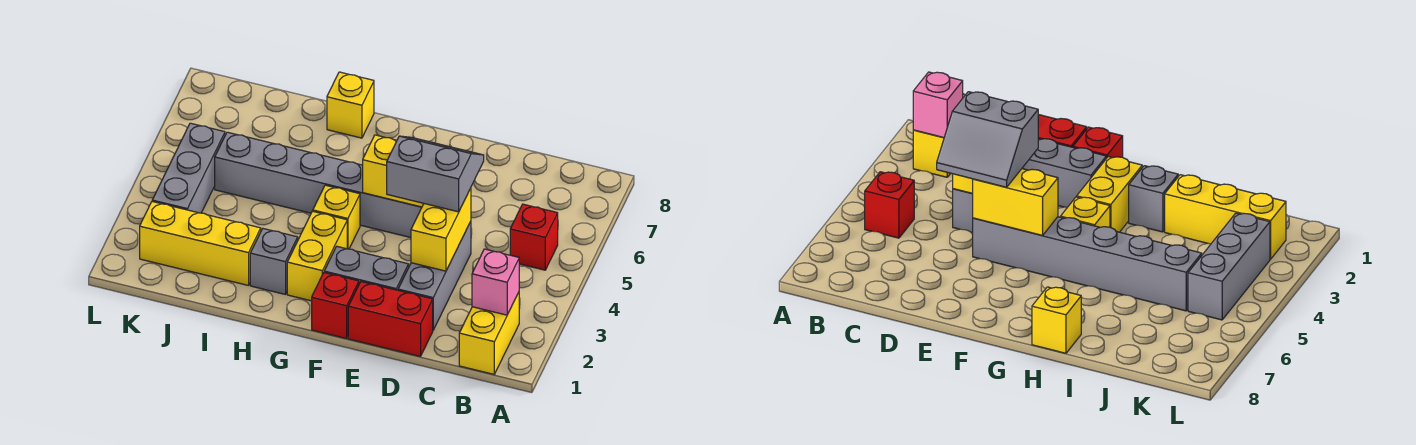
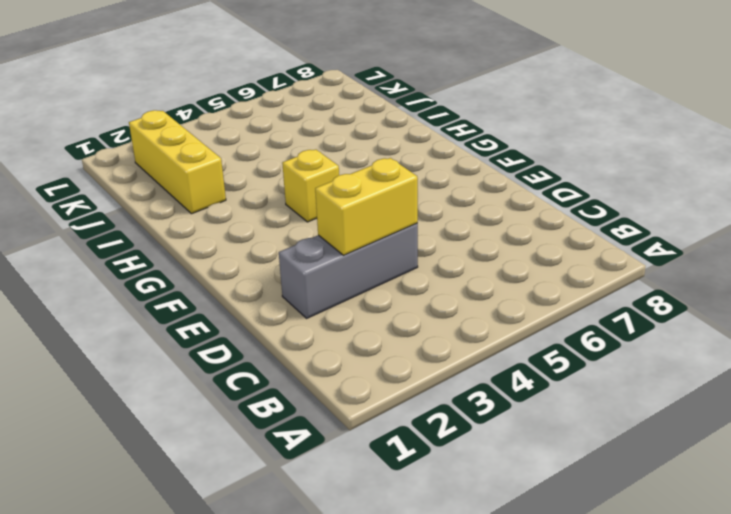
none -> yellow 1x2 brick [459,292,519,374]
none -> red 1x1 brick [510,204,558,270]
none -> red 1x2 brick [348,282,433,356]

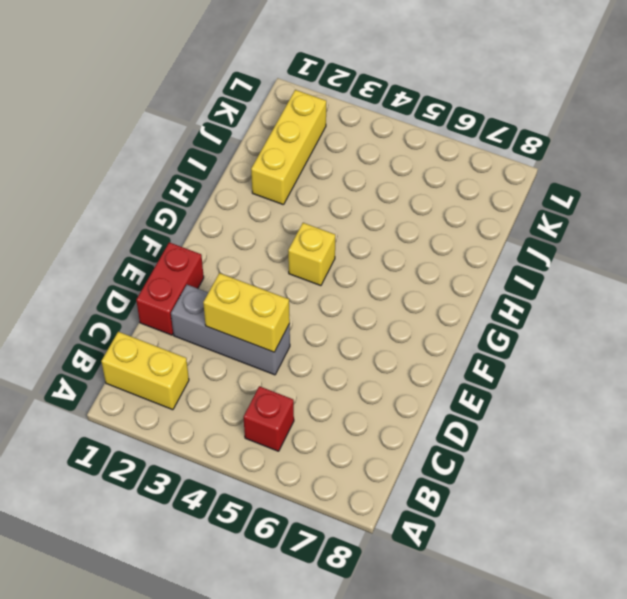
none -> grey 1x2 brick [324,246,409,290]
none -> grey 1x6 brick [215,132,422,238]
none -> red 1x1 brick [312,273,359,338]

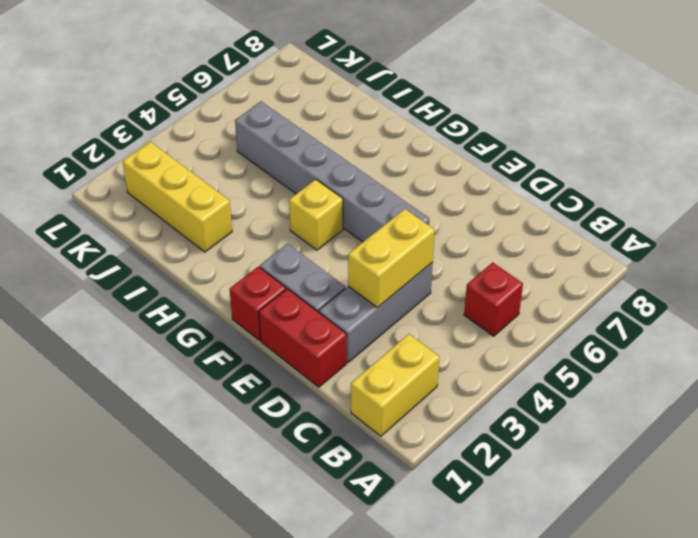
none -> yellow 1x2 brick [287,211,347,301]
none -> grey 1x1 brick [250,229,298,294]
none -> yellow 1x1 brick [327,72,374,138]

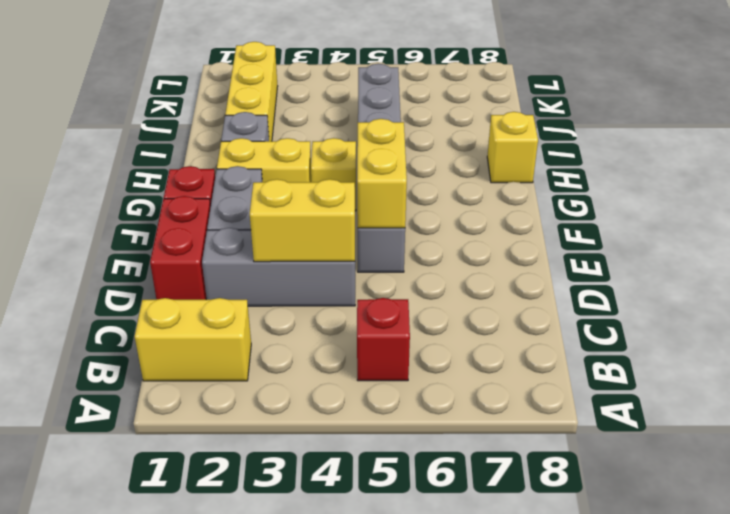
none -> grey 1x3 brick [152,123,225,213]
none -> pink 1x1 brick [472,249,519,315]
none -> grey 2x2 slope [387,136,484,212]

